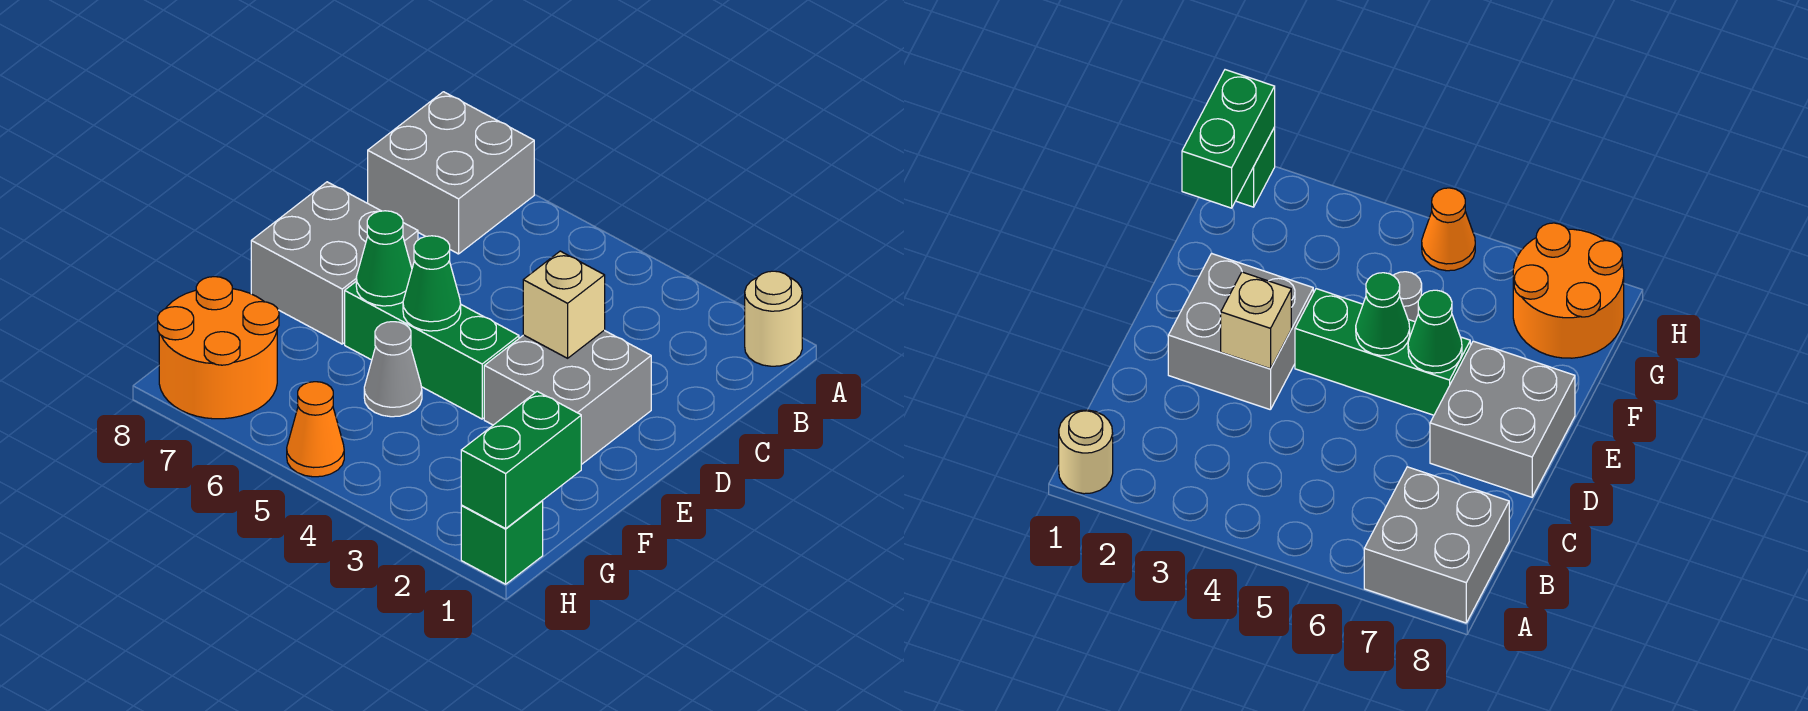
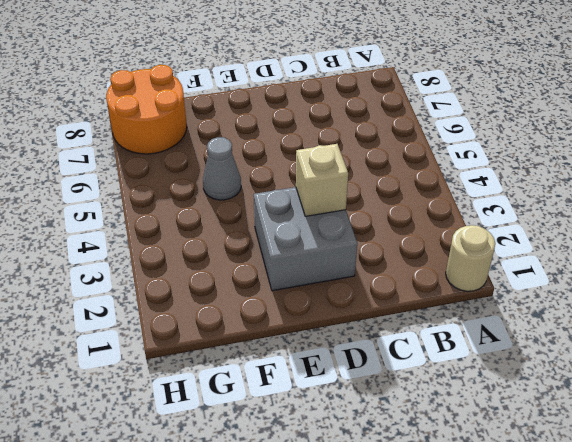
none -> grey 2x2 brick [368,92,534,254]
none -> grey 2x2 brick [251,182,418,344]
none -> green 1x3 brick [345,282,519,419]

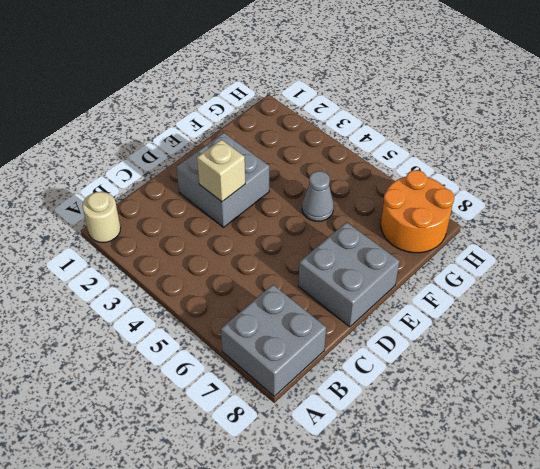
none -> green 1x3 brick [345,282,519,419]
none -> green 1x1 brick [461,501,543,584]
none -> orange 1x1 cone [287,382,344,477]

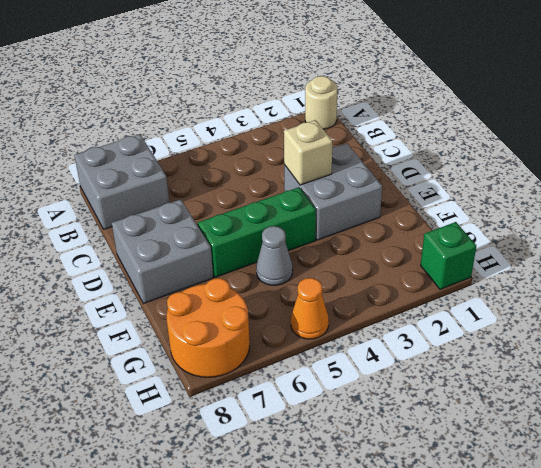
none -> green 1x1 cone [403,236,461,331]
none -> green 1x1 cone [356,211,412,306]
none -> green 1x2 brick [461,391,581,528]

